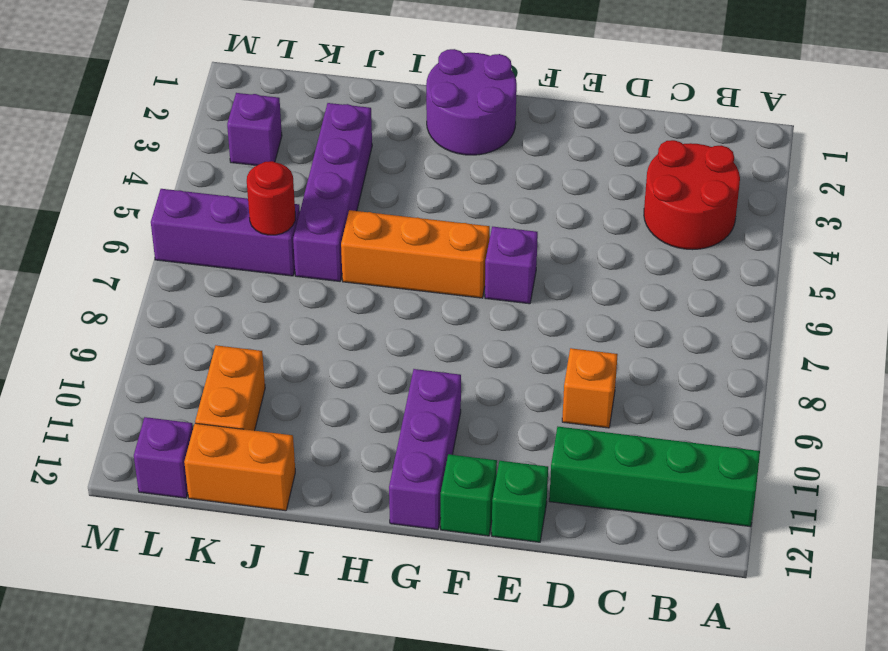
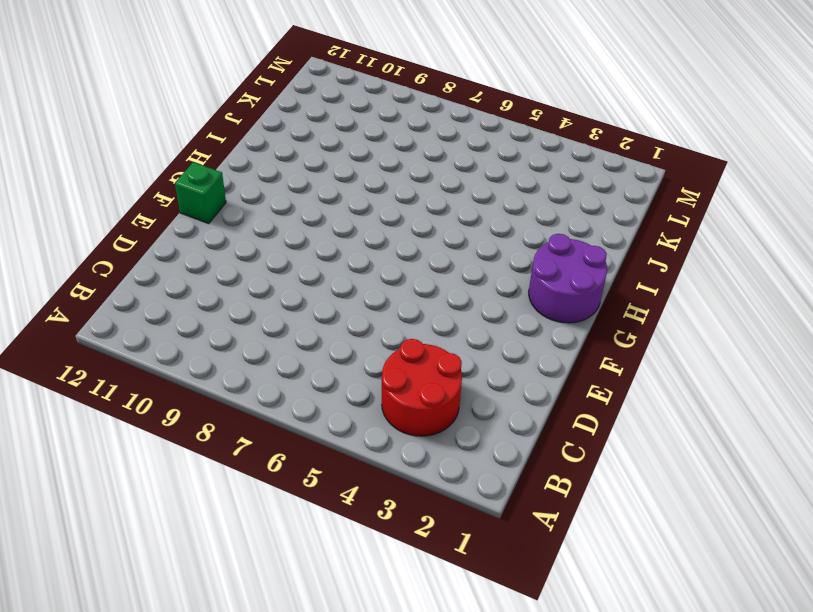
none -> green 1x4 brick [549,427,760,527]
none -> orange 1x1 brick [562,348,618,428]
none -> green 1x1 brick [492,461,548,542]

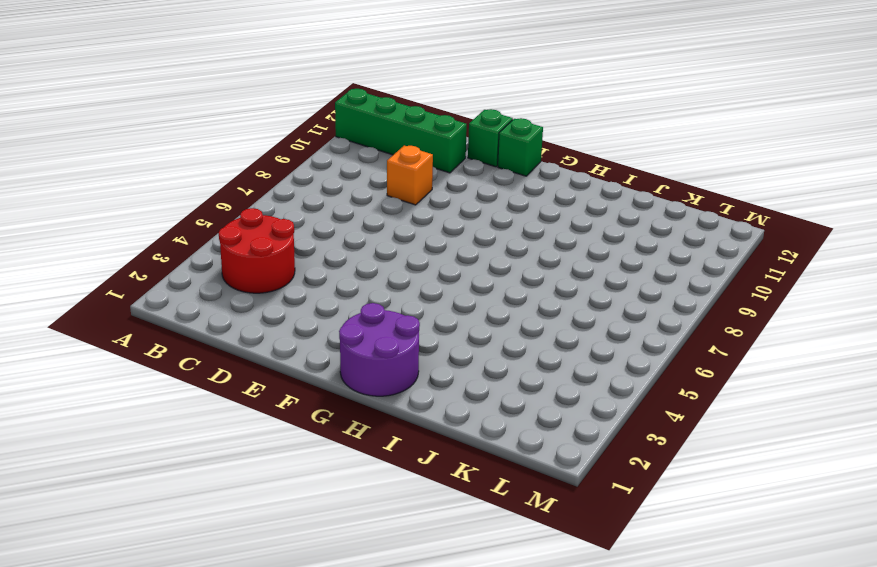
none -> purple 1x1 brick [485,227,538,304]
none -> orange 1x3 brick [341,210,490,298]
none -> purple 1x3 brick [389,369,461,530]

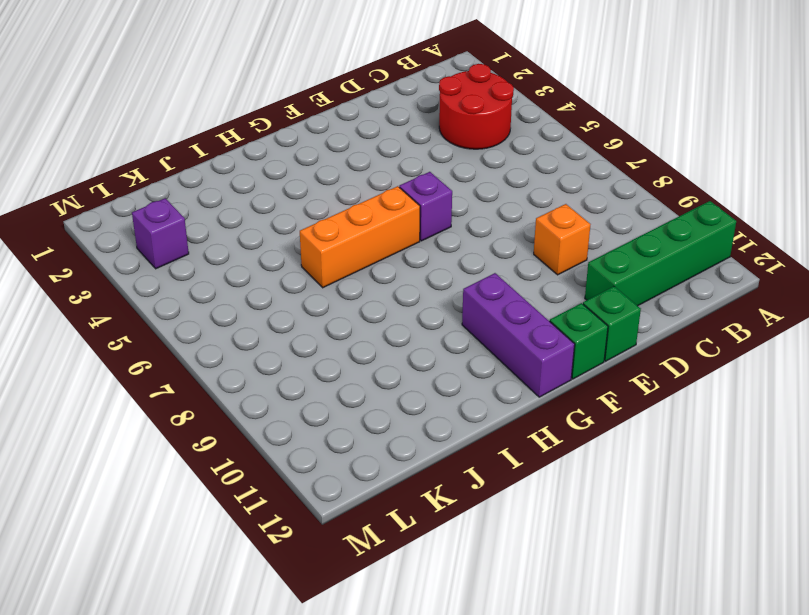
none -> purple 2x2 round brick [426,49,517,155]
none -> purple 1x4 brick [293,103,372,281]
none -> orange 1x2 brick [184,423,295,511]

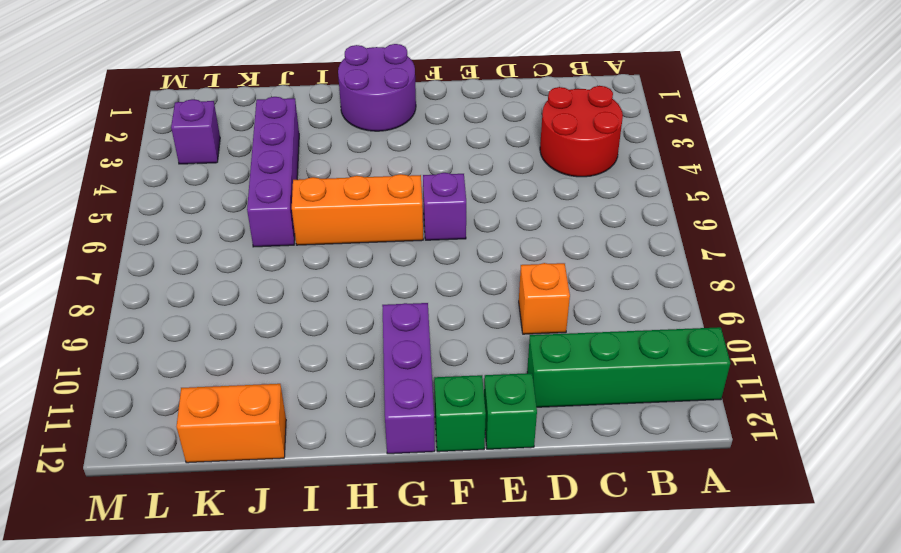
none -> purple 1x3 brick [151,189,300,276]
none -> orange 1x2 brick [195,345,265,431]
none -> purple 1x1 brick [134,417,193,498]

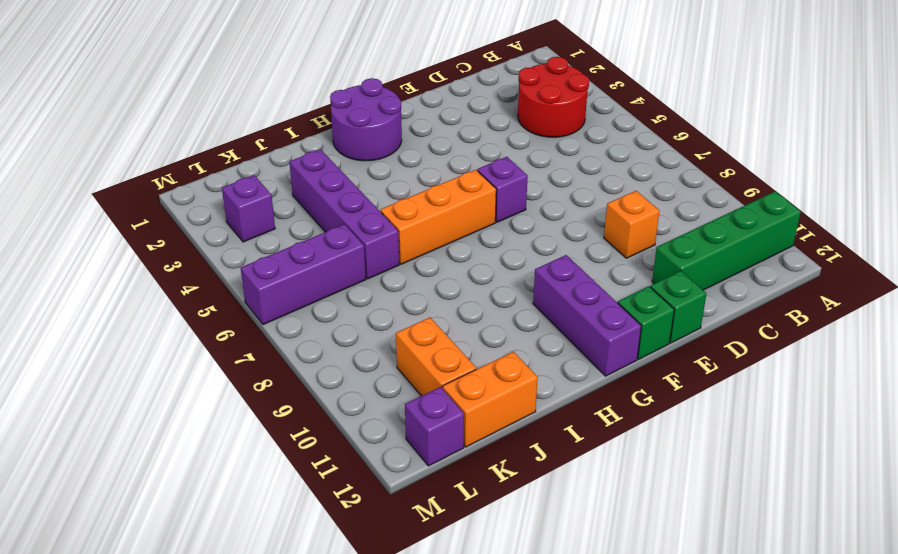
none -> red 1x1 round brick [247,161,295,235]

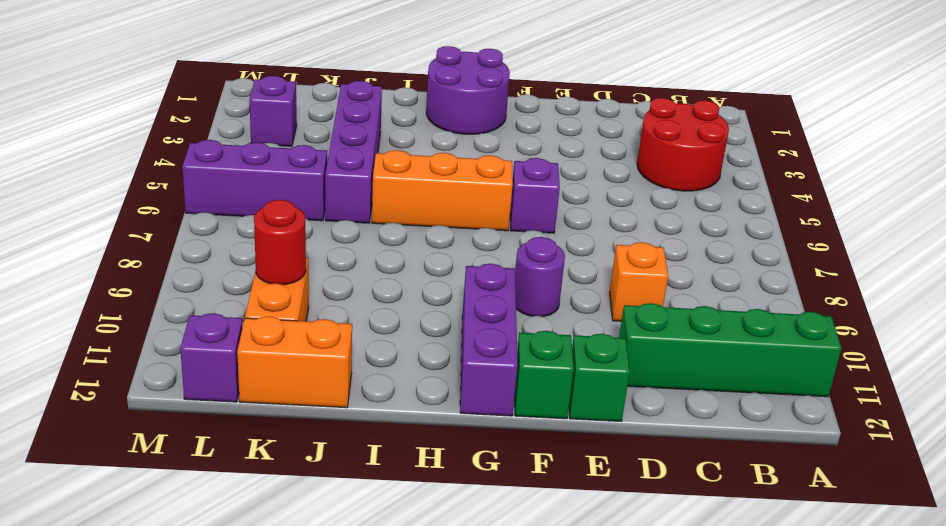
purple 1x1 round brick [515,237,565,317] -> none
red 1x1 round brick [254,200,306,285] -> red 1x1 round brick moved to [247,161,295,235]

